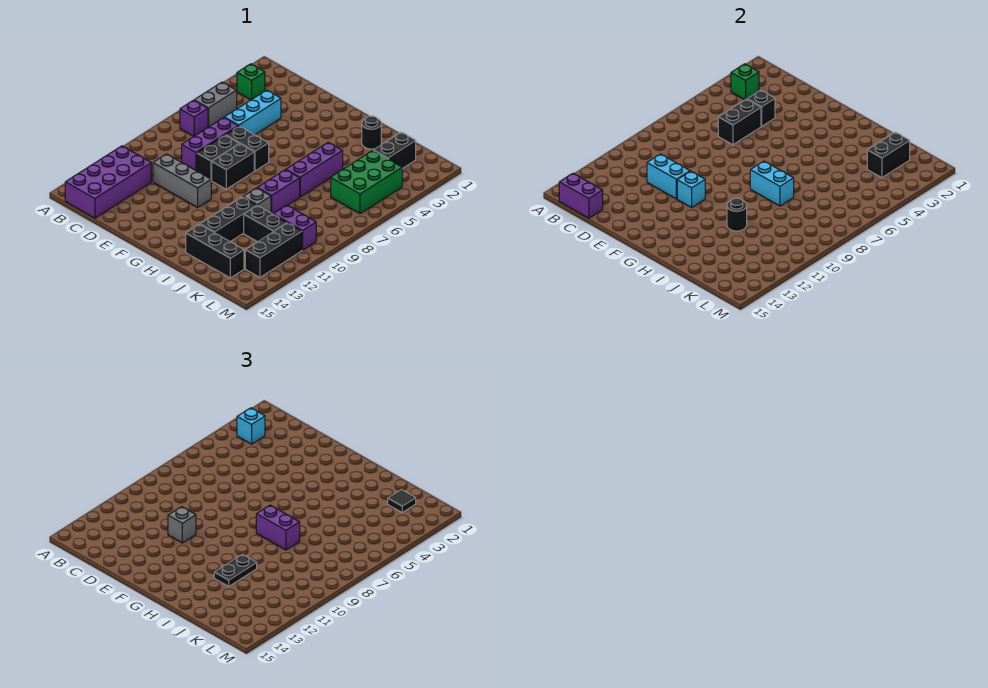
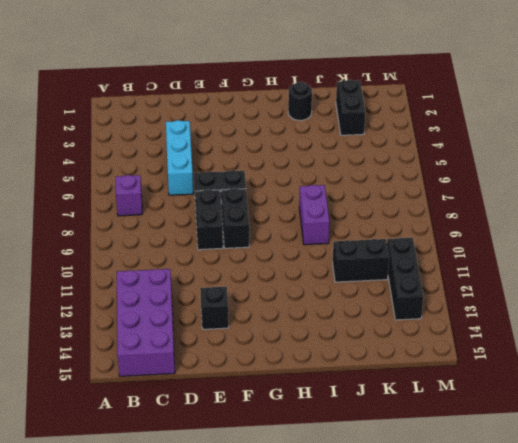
black 1x1 brick [200,287,229,329] -> black 1x1 brick moved to [747,90,775,127]
none -> green 1x1 brick [237,64,265,100]
none -> grey 1x2 brick [194,82,237,127]
none -> purple 1x3 brick [182,118,238,171]
none -> grey 1x3 brick [153,154,211,207]

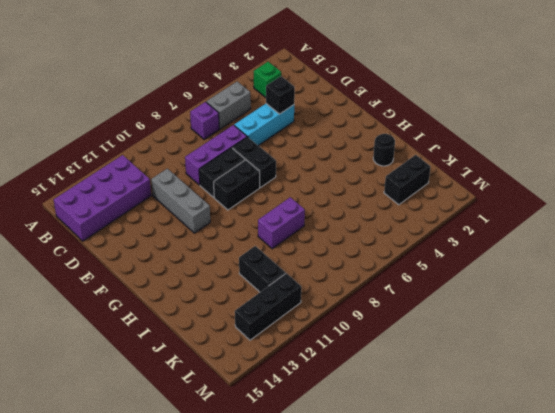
none -> purple 1x3 brick [286,142,343,197]
none -> grey 1x1 brick [243,188,271,213]
none -> black 1x3 brick [200,197,257,242]
none -> black 1x3 brick [186,224,244,278]

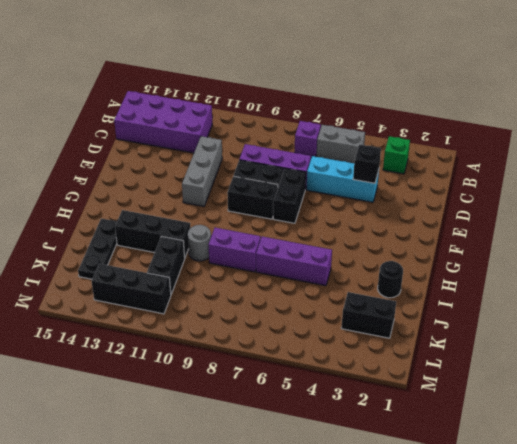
grey 1x1 round brick [188,225,211,261] -> grey 1x1 brick [243,188,271,213]
black 1x3 plate [78,218,117,279] -> black 1x3 brick [186,224,244,278]
none -> green 2x3 brick [331,151,402,214]
none -> purple 1x2 brick [273,205,316,250]
none -> green 1x1 brick [731,64,759,100]
none -> purple 1x2 brick [559,173,603,218]

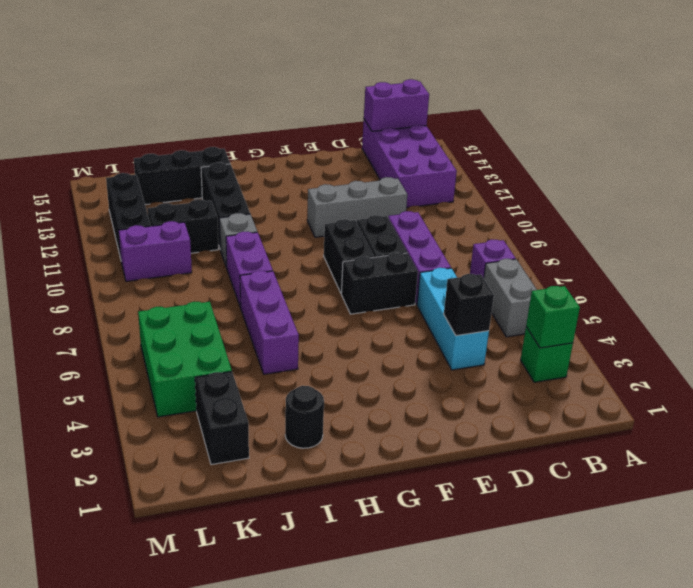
none -> black 1x2 brick [718,99,761,145]
none -> cyan 1x2 brick [647,154,690,199]
none -> cyan 1x1 brick [677,171,705,207]
none -> cyan 1x2 brick [750,161,794,206]

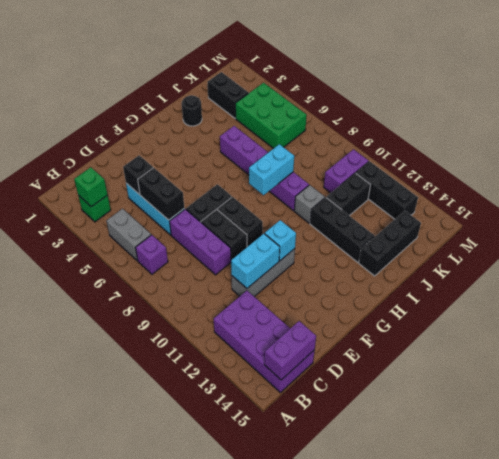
none -> black 1x1 round brick [727,198,747,231]
none -> black 1x2 brick [867,132,910,178]
none -> cyan 1x1 brick [237,408,265,444]
none -> grey 1x1 brick [168,507,196,543]

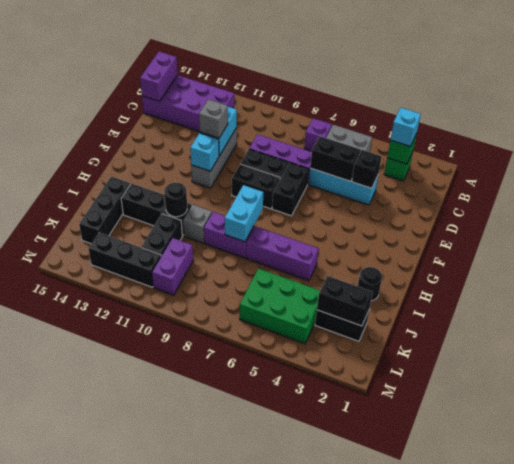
none -> purple 1x2 brick [256,505,300,550]
none -> black 1x2 plate [214,554,257,586]
none -> black 1x1 tile [388,490,416,512]

